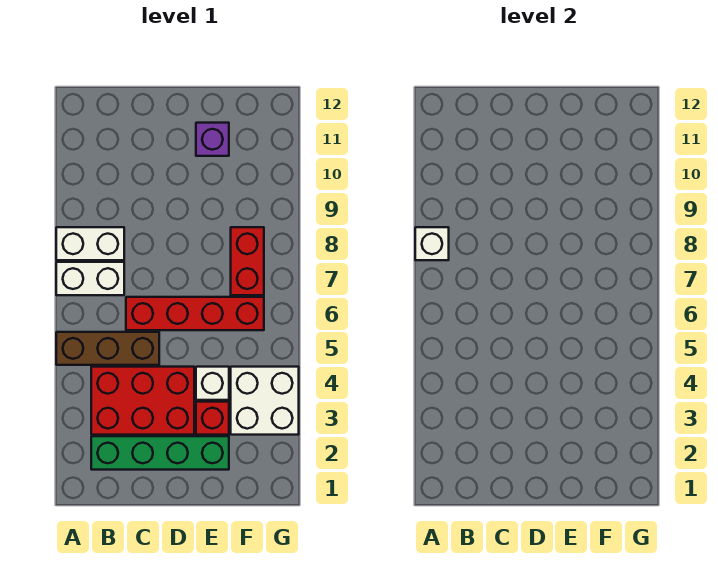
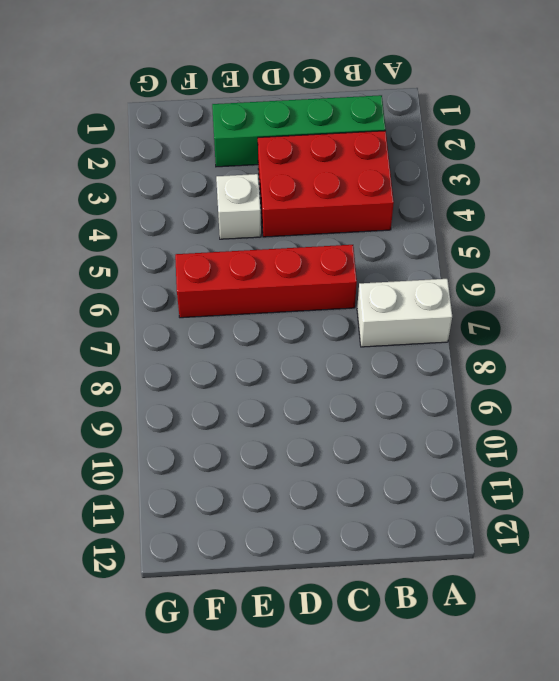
none -> brown 1x3 brick [56,332,159,365]
none -> white 1x2 brick [56,227,124,260]
none -> red 1x1 brick [196,402,229,435]

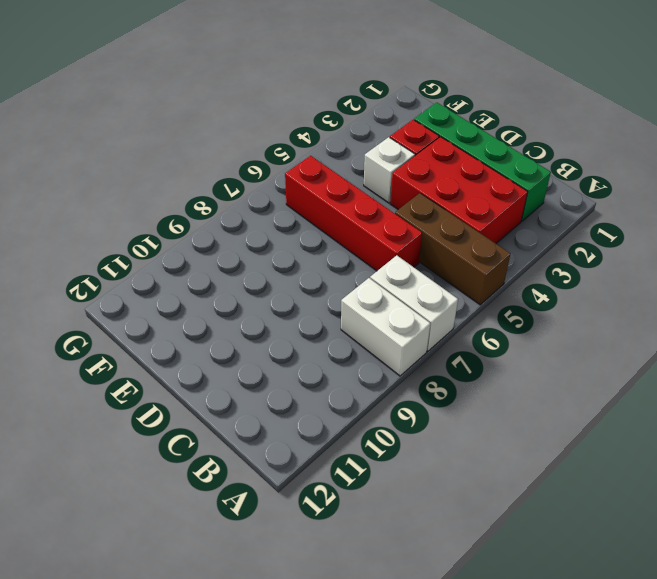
none -> purple 1x1 brick [196,123,229,156]
none -> white 2x2 brick [231,367,299,435]
none -> red 1x2 brick [231,227,264,295]

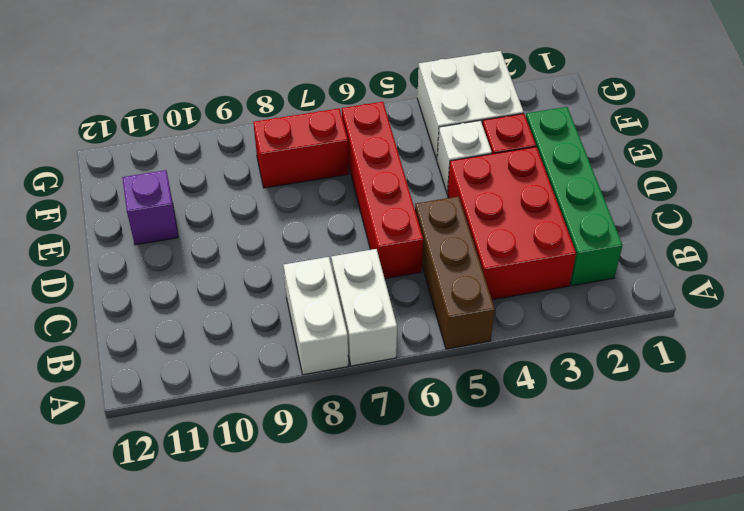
none -> white 1x1 brick [415,227,449,260]

